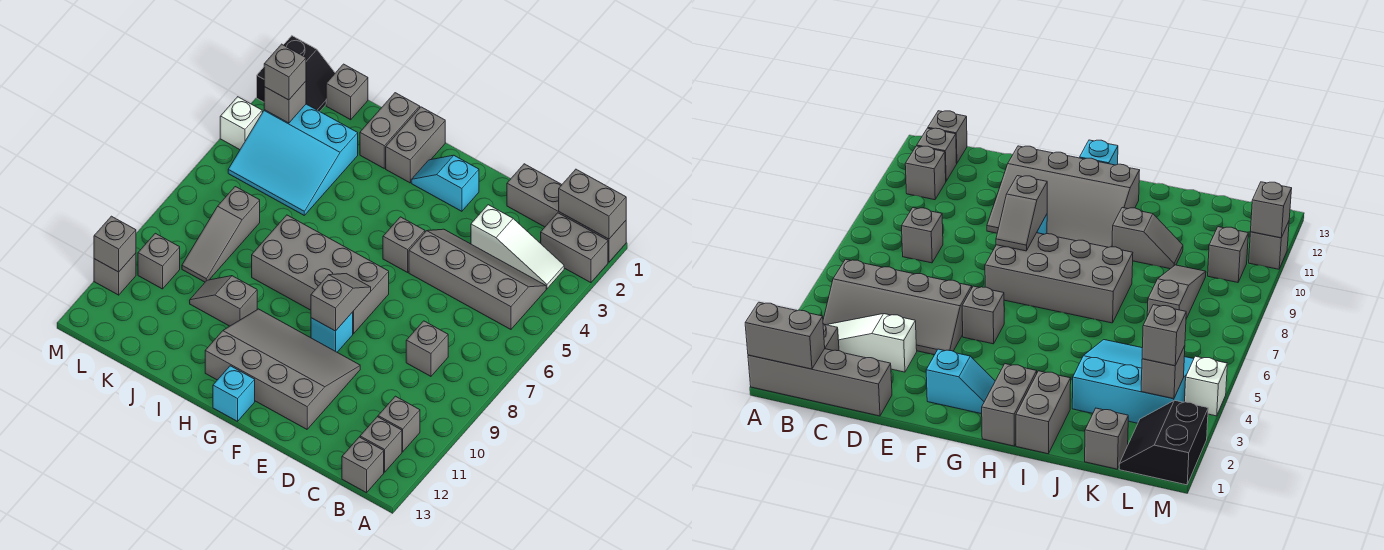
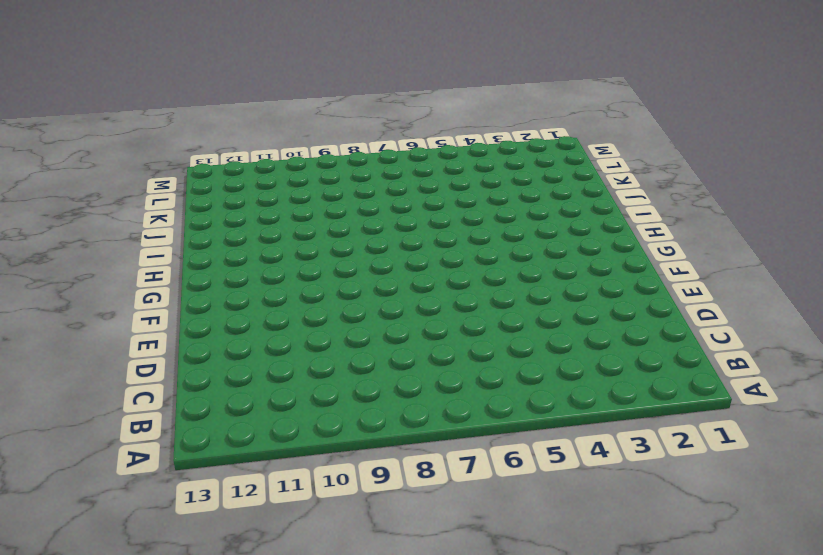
none -> grey 1x4 brick [507,164,626,262]
none -> grey 1x2 brick [541,213,608,283]
none -> white 1x3 slope [471,205,564,289]

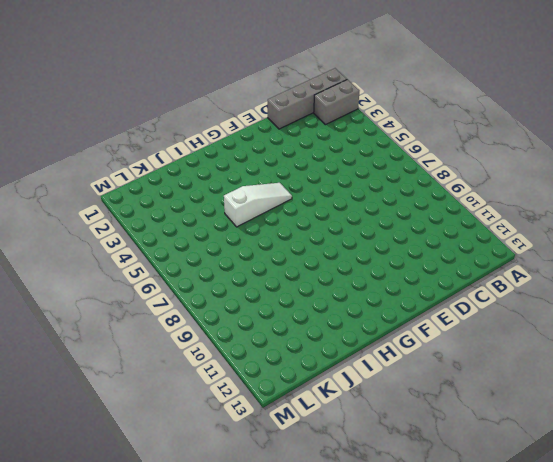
white 1x3 slope [224,183,292,227] -> white 1x3 slope moved to [471,205,564,289]
none -> grey 2x4 slope [409,229,546,329]
none -> grey 1x1 brick [378,396,420,452]
none -> grey 1x1 brick [360,417,402,472]

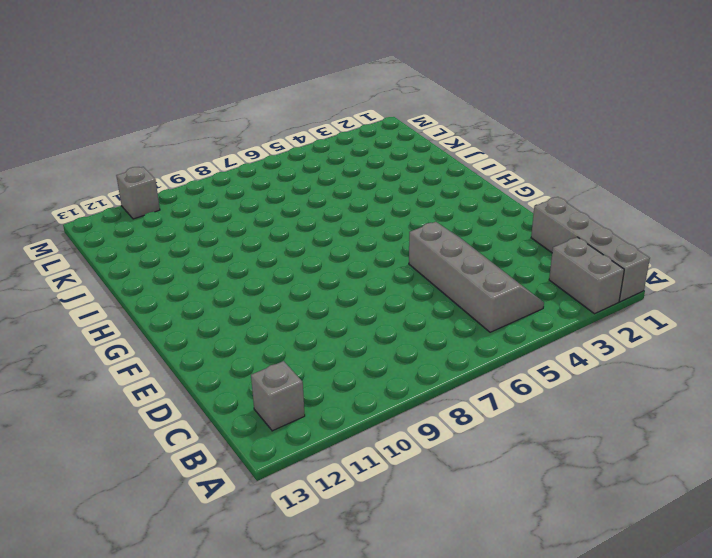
none -> white 1x3 slope [471,205,564,289]
none -> grey 1x1 brick [378,396,420,452]
none -> grey 1x1 brick [342,437,384,493]

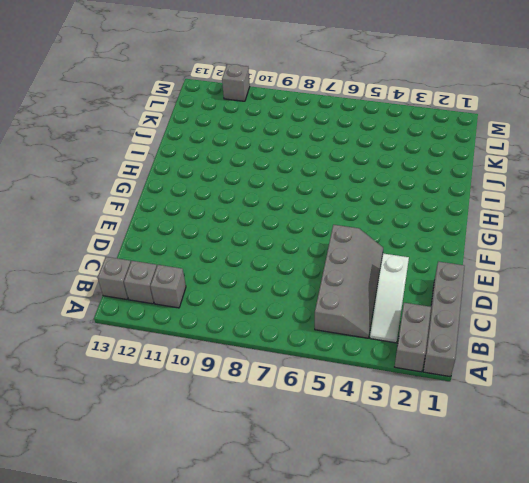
none -> grey 1x1 brick [406,321,448,376]
none -> grey 3x4 slope [205,309,360,429]
none -> cyan 1x2 slope [411,155,479,211]

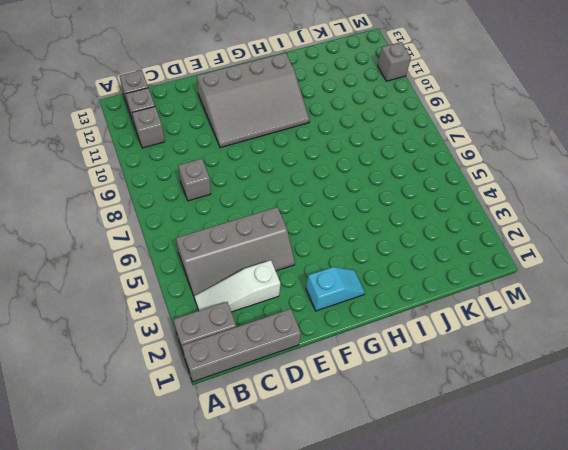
none -> grey 1x1 brick [383,217,425,272]
none -> grey 2x4 brick [252,215,389,334]
none -> cyan 1x1 brick [311,312,353,352]

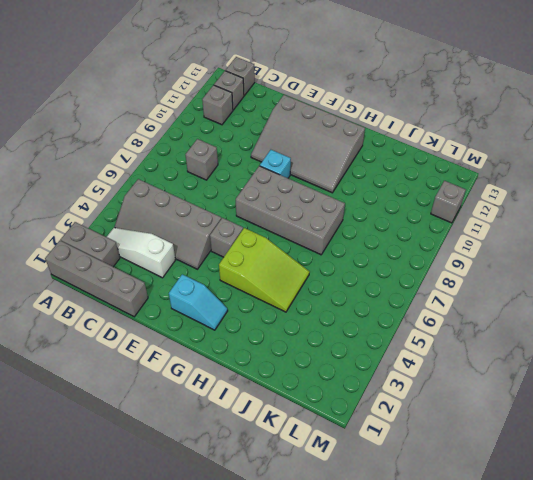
lime 2x3 slope [219,228,310,312] -> none
none -> cyan 1x1 brick [213,366,255,421]
none -> grey 1x2 brick [386,107,445,183]
none -> grey 1x2 brick [360,93,420,168]

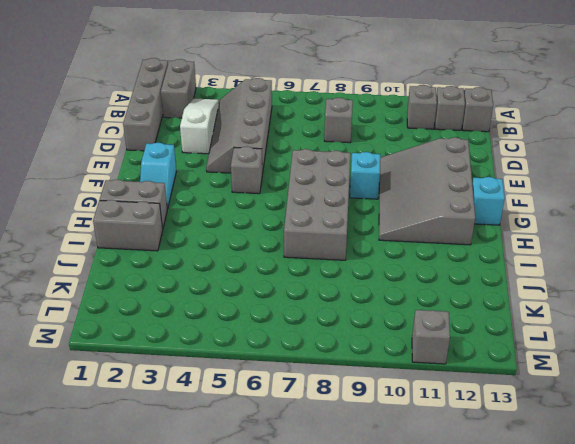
none -> grey 1x2 slope [190,276,257,326]
none -> cyan 3x3 slope [228,104,358,215]
none -> grey 1x1 brick [326,64,368,120]

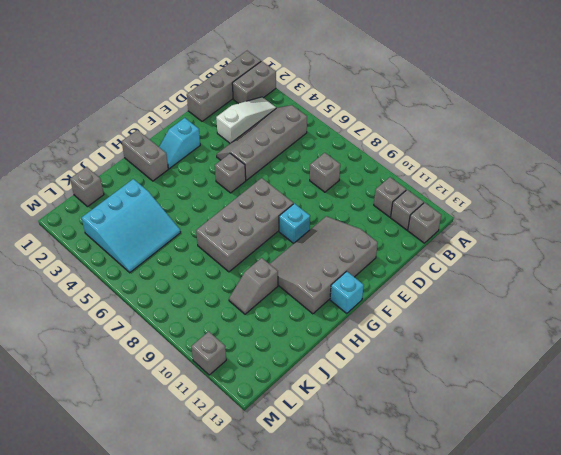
none -> grey 1x2 brick [360,93,420,168]
none -> grey 1x3 slope [182,187,260,282]
none -> black 2x2 slope [257,36,335,111]

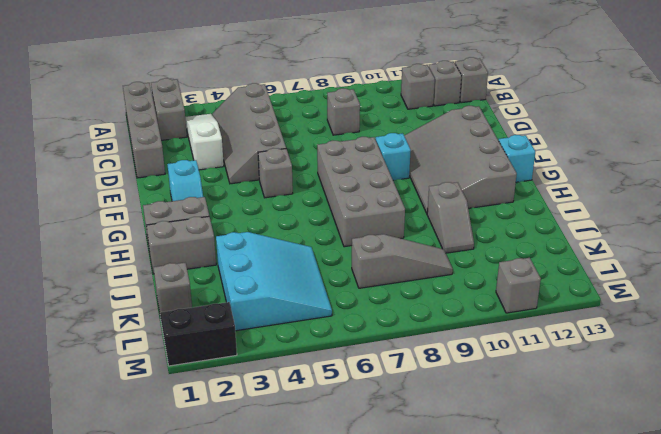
none -> grey 1x1 brick [138,233,180,289]
none -> white 1x1 brick [220,97,262,150]
none -> grey 1x2 brick [559,169,626,239]

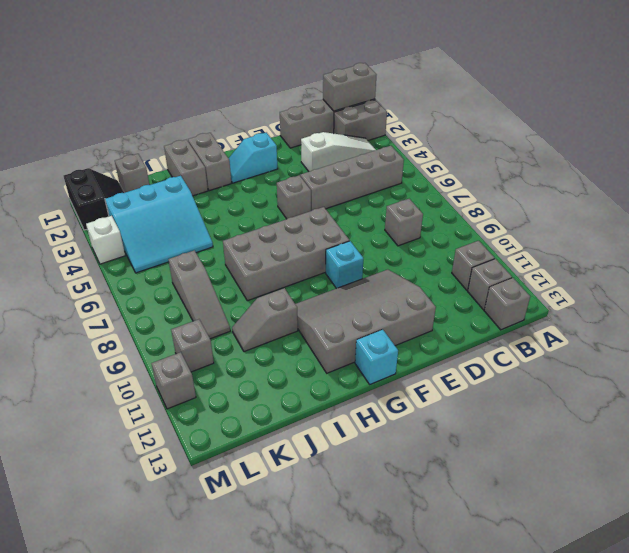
none -> grey 1x2 slope [311,274,371,331]
none -> grey 1x1 brick [264,81,306,123]
none -> grey 1x1 brick [94,216,136,272]

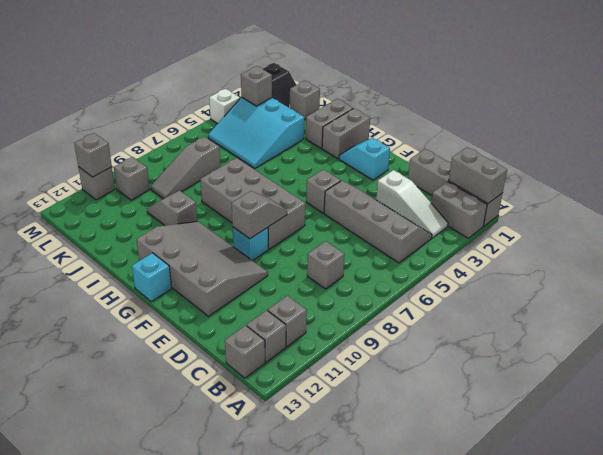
none -> grey 1x1 brick [264,44,306,100]

